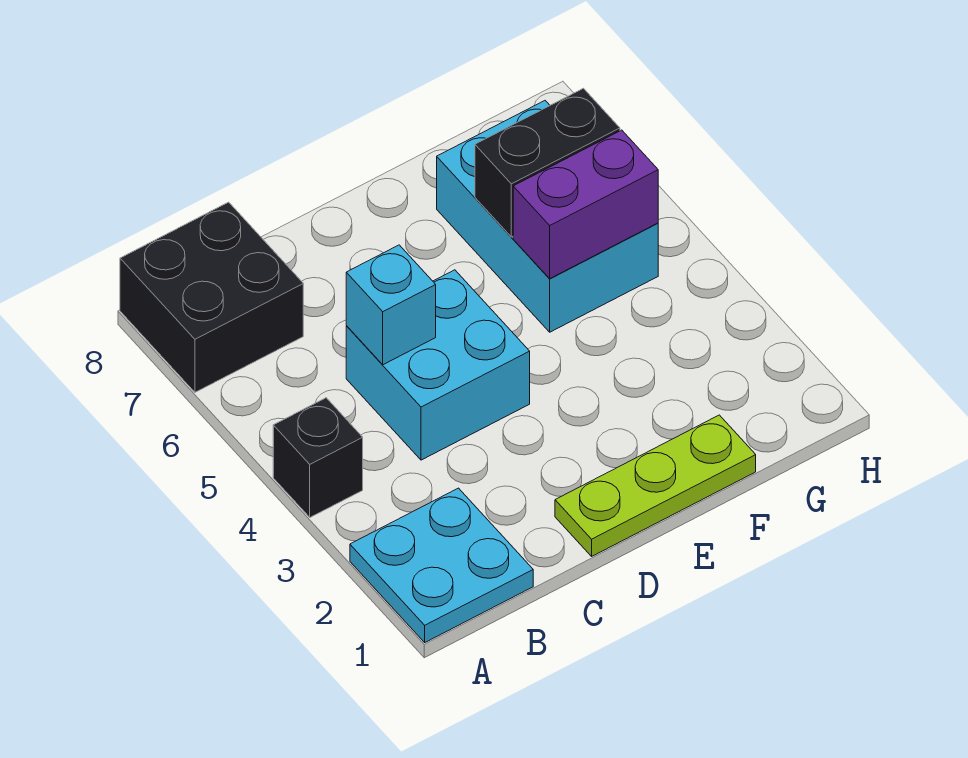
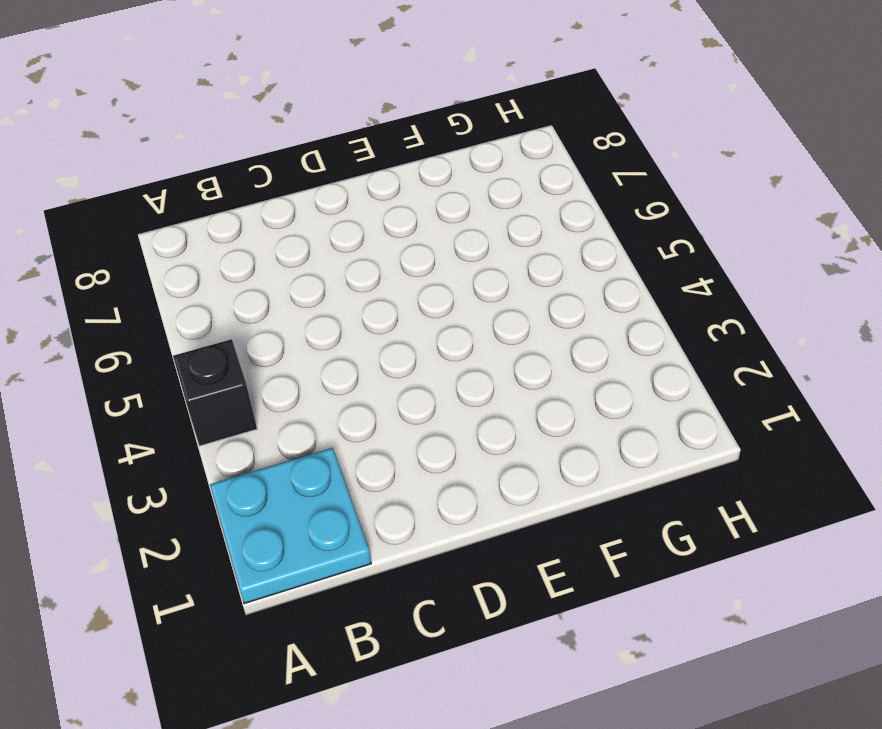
none -> black 2x2 brick [120,202,303,392]
none -> cyan 2x2 brick [346,270,530,460]

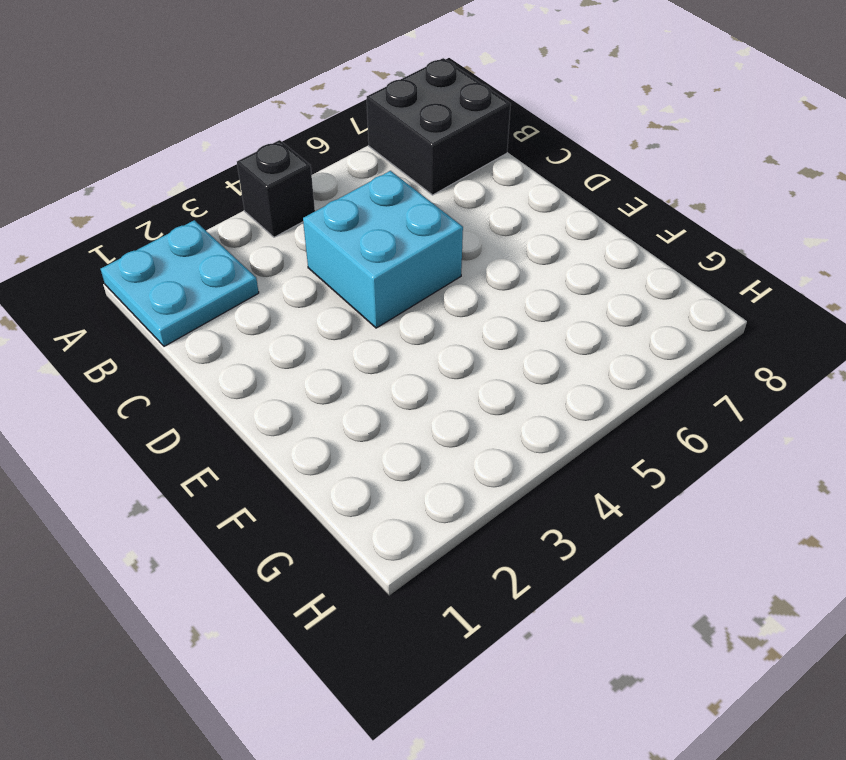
none -> lime 1x3 plate [555,415,756,556]
none -> cyan 2x3 brick [437,101,658,332]

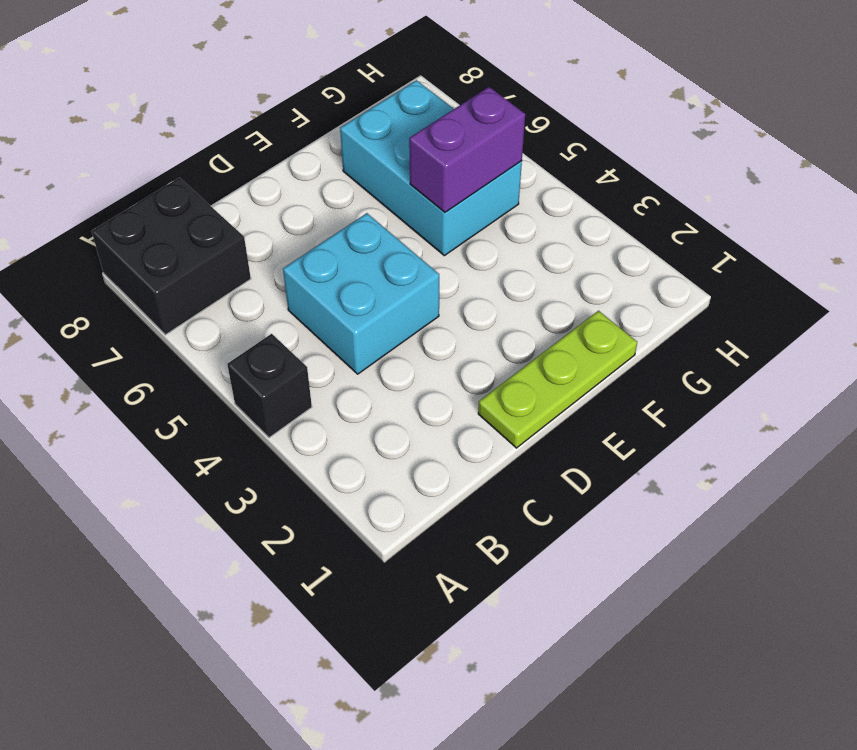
none -> cyan 2x2 plate [350,488,533,642]
none -> cyan 1x1 brick [346,245,436,365]

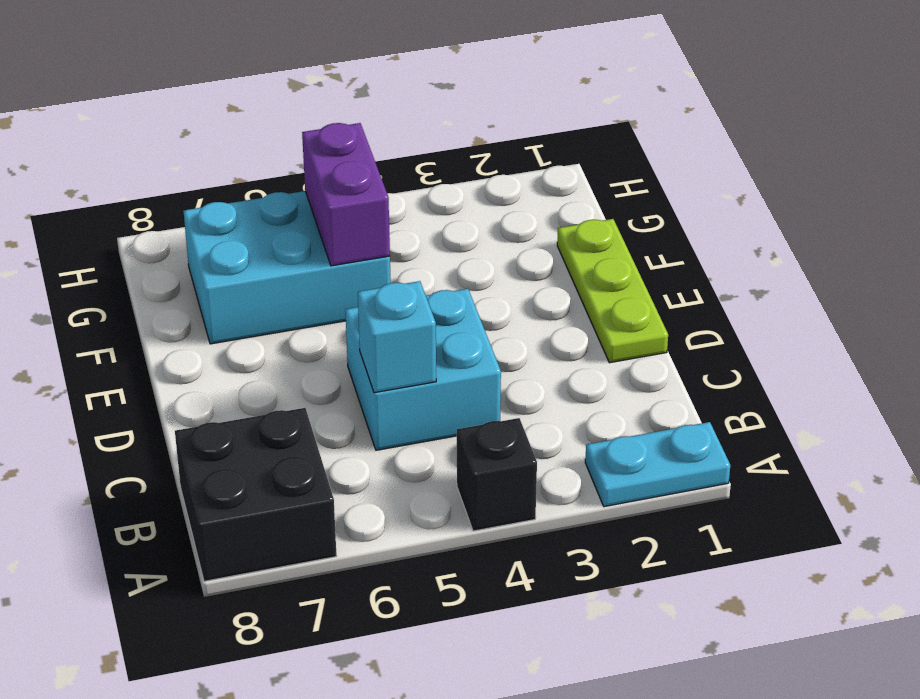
cyan 1x2 plate [585,422,730,507] -> cyan 2x2 plate [350,488,533,642]
none -> black 1x2 brick [475,88,620,237]

